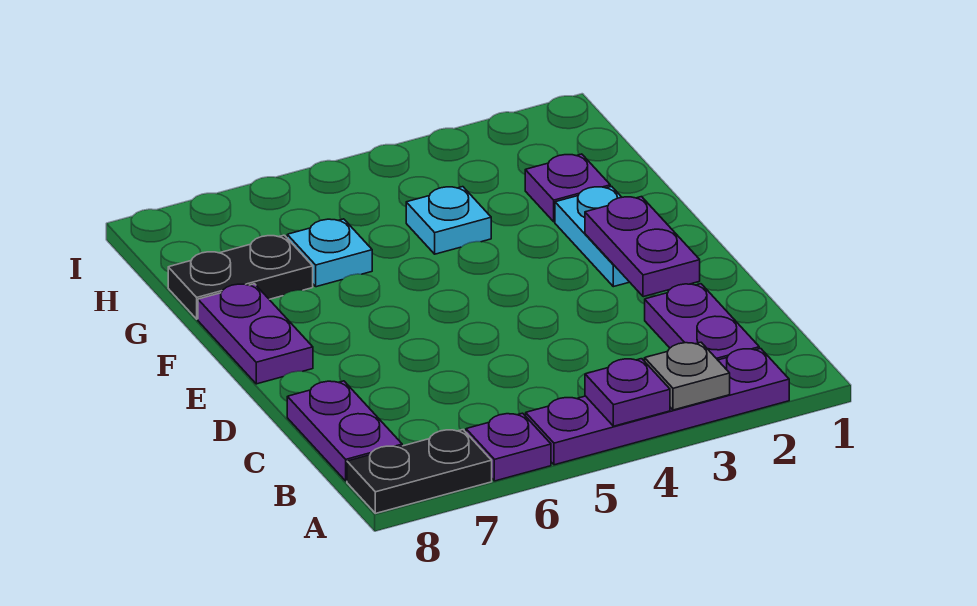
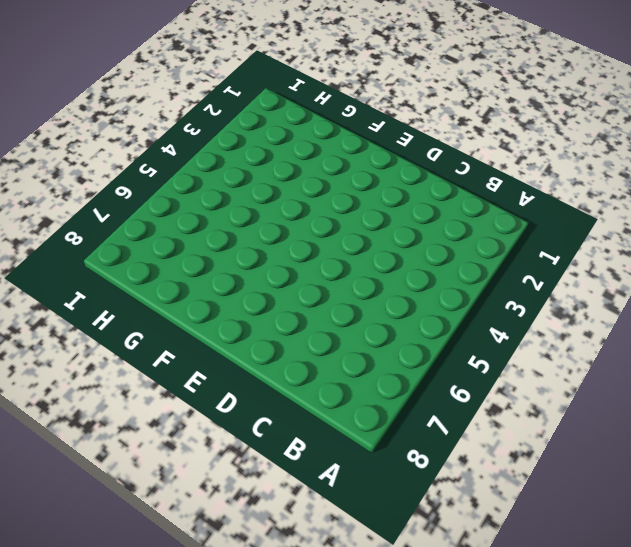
none -> purple 1x4 plate [526,348,789,465]
none -> purple 1x1 plate [466,413,551,481]
none -> black 1x2 plate [347,430,492,513]

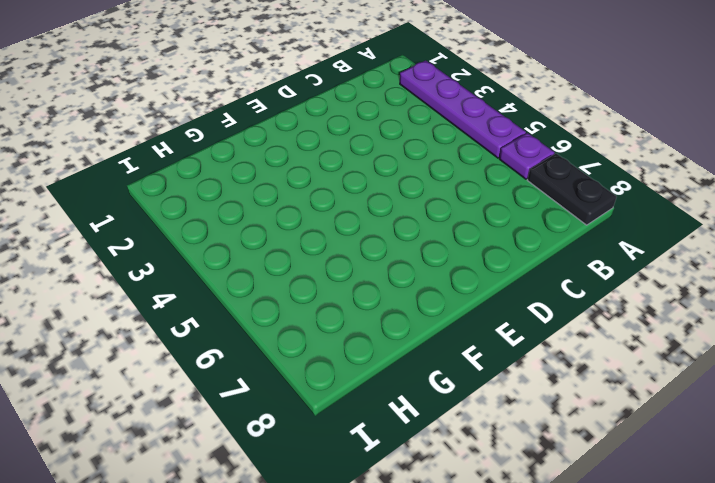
none -> purple 1x2 plate [645,284,759,360]
none -> purple 1x2 plate [287,381,402,481]
none -> cyan 1x2 plate [555,186,629,287]

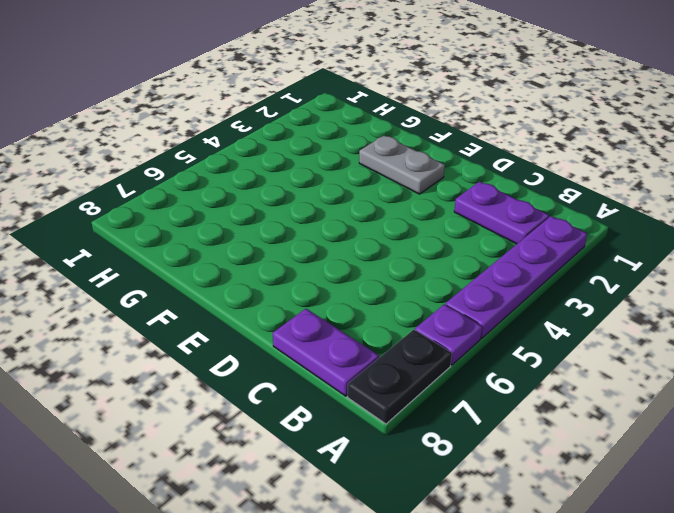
grey 1x2 plate [359,135,445,194] -> cyan 1x2 plate [555,186,629,287]
none -> purple 1x2 plate [198,284,313,384]
none -> purple 1x1 plate [525,154,610,222]
none -> cyan 1x1 plate [406,187,491,254]

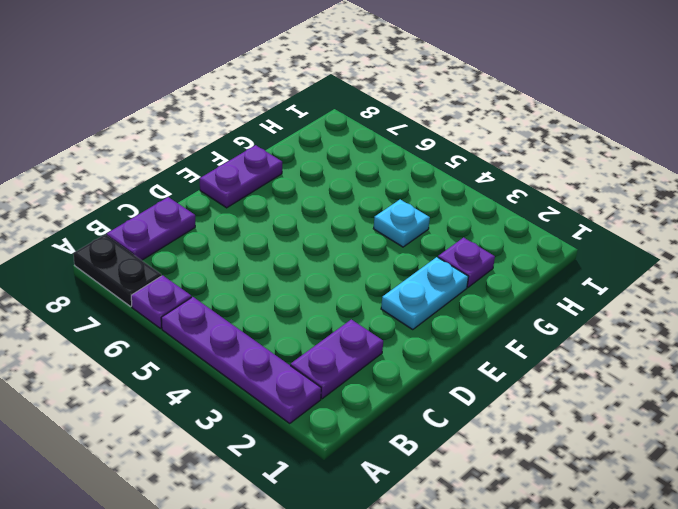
none -> cyan 1x1 plate [287,219,372,287]
none -> black 1x2 plate [168,235,313,319]
none -> grey 1x1 plate [645,342,730,410]

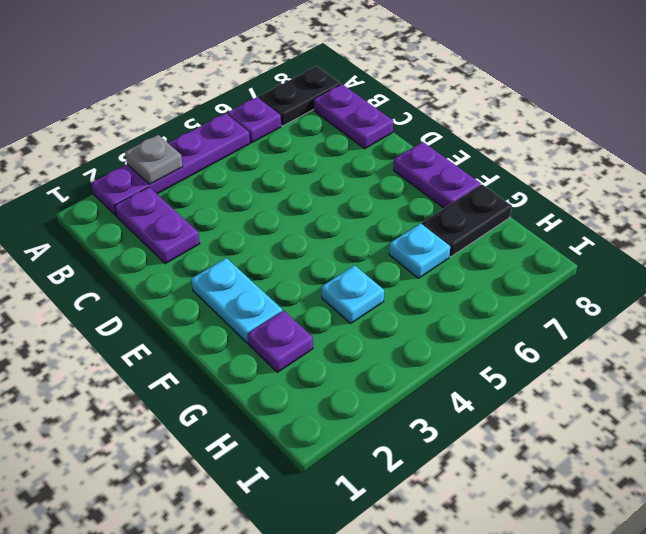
none -> purple 1x1 plate [585,359,670,426]
none -> purple 1x2 plate [585,197,700,297]

